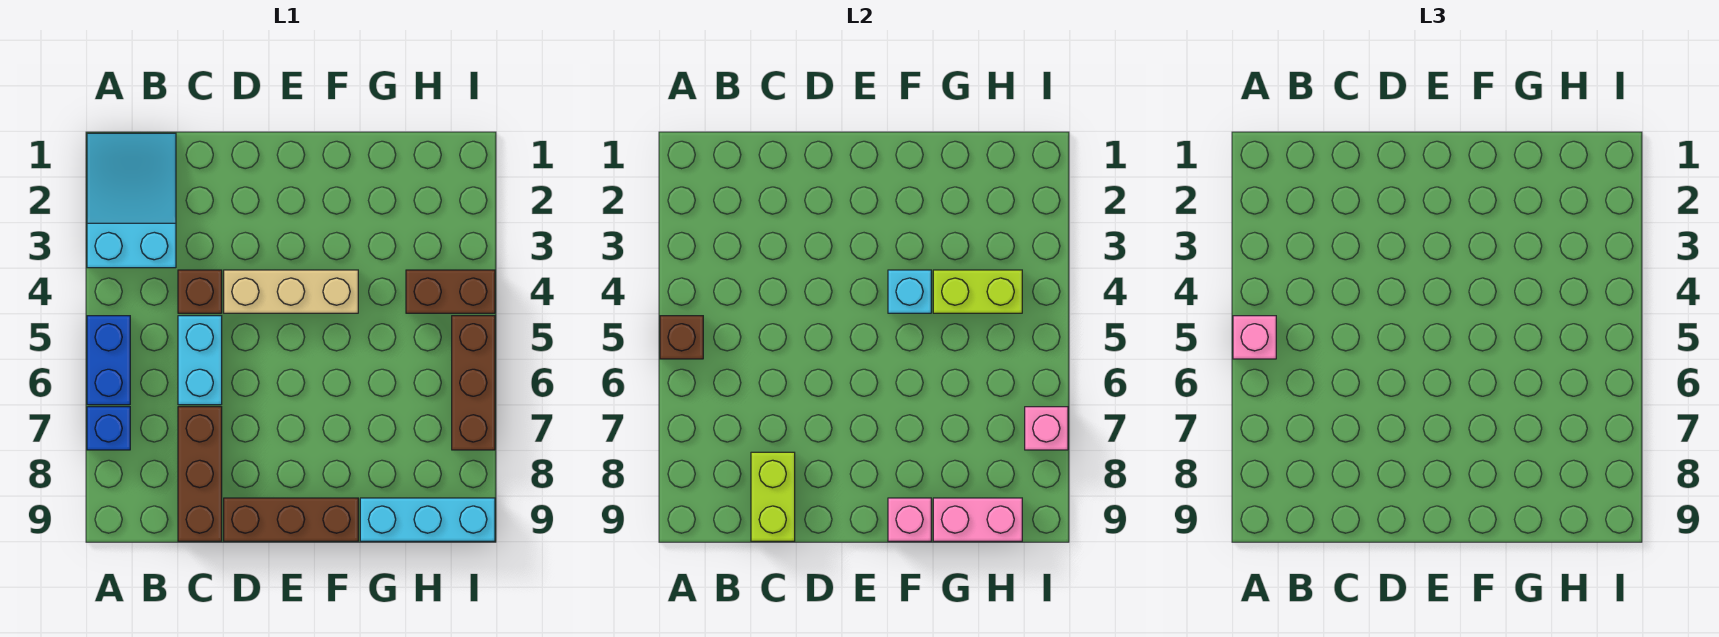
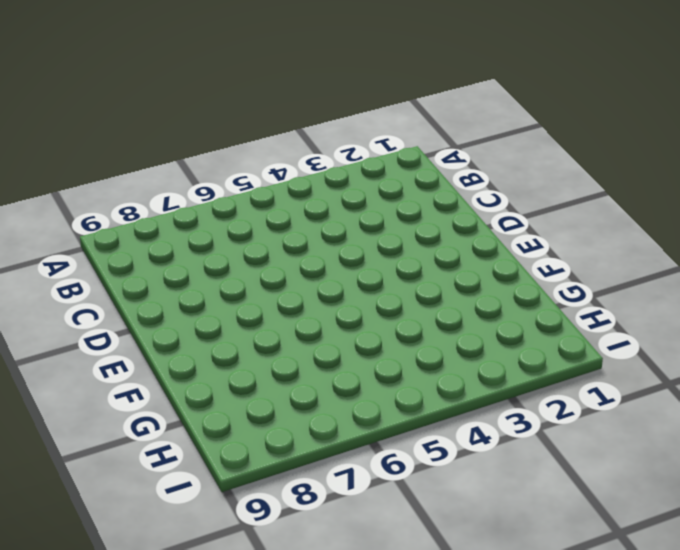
none -> cyan 2x3 slope [87,133,176,268]
none -> blue 1x2 brick [87,316,130,405]
none -> blue 1x1 brick [87,407,130,450]

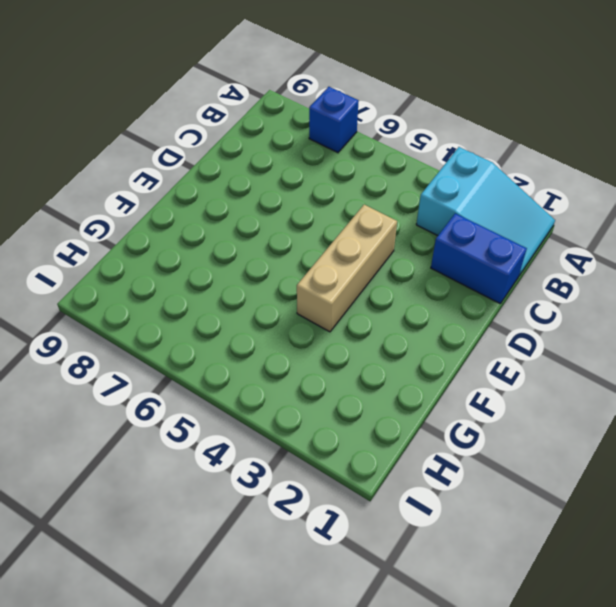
blue 1x2 brick [431,213,527,303] -> blue 1x2 brick moved to [87,316,130,405]
none -> brown 1x1 brick [178,270,222,313]
none -> cyan 1x2 brick [178,316,222,405]
none -> brown 1x3 brick [178,407,222,541]

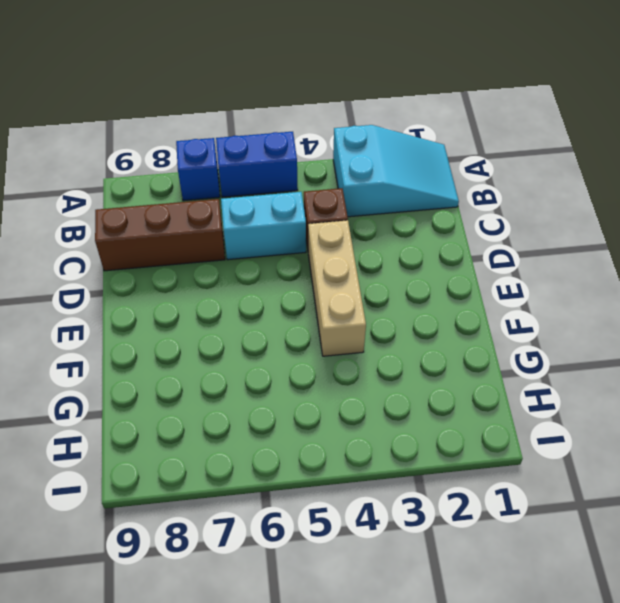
none -> brown 1x3 brick [224,498,358,541]
none -> cyan 1x3 brick [360,498,495,541]
none -> brown 1x2 brick [406,270,495,313]

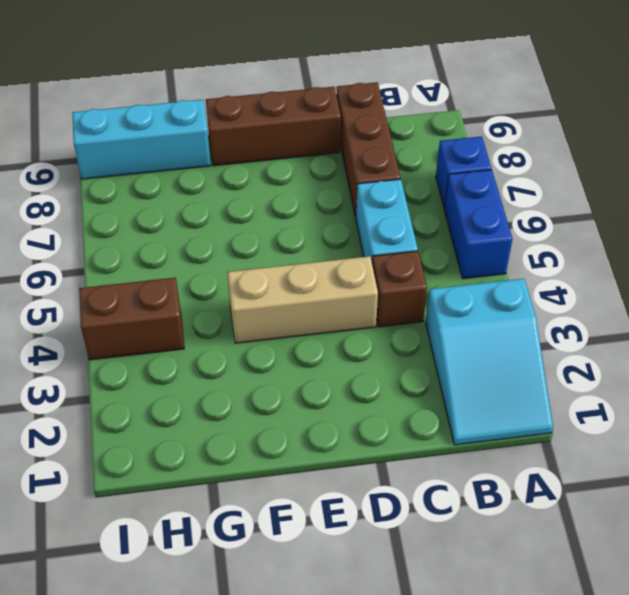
none -> brown 1x3 brick [452,316,495,450]
none -> brown 1x1 brick [660,316,703,359]
none -> lime 1x2 brick [751,452,795,541]

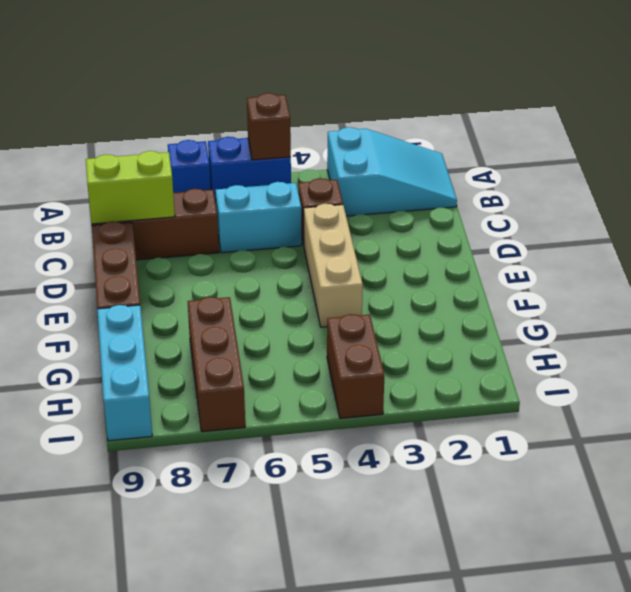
brown 1x3 brick [188,297,245,432] -> brown 1x3 brick turned to [452,316,495,450]
none -> cyan 1x1 brick [888,270,931,313]
none -> pink 1x1 brick [888,498,931,541]
none -> lime 1x2 brick [933,270,1022,313]

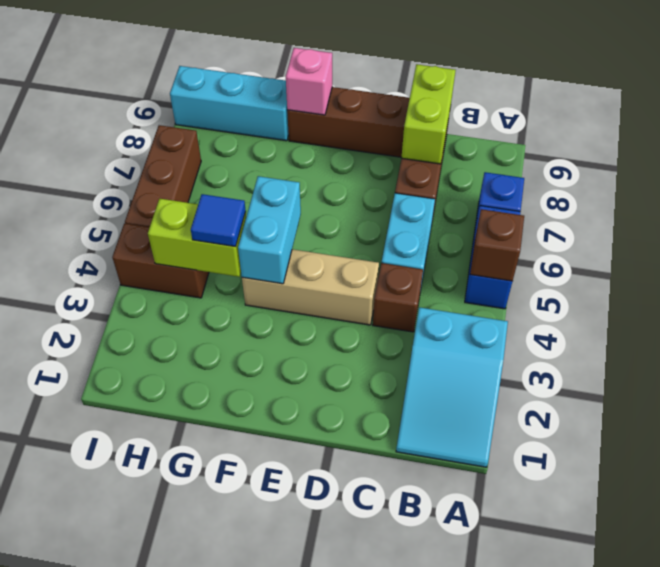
cyan 1x2 brick [238,176,301,284] -> cyan 1x1 brick [888,270,931,313]
blue 1x1 tile [191,194,246,247] -> none
none -> pink 1x2 brick [933,498,1022,541]
none -> pink 1x1 brick [1025,407,1068,450]
none -> pink 1x1 brick [1233,316,1276,359]

